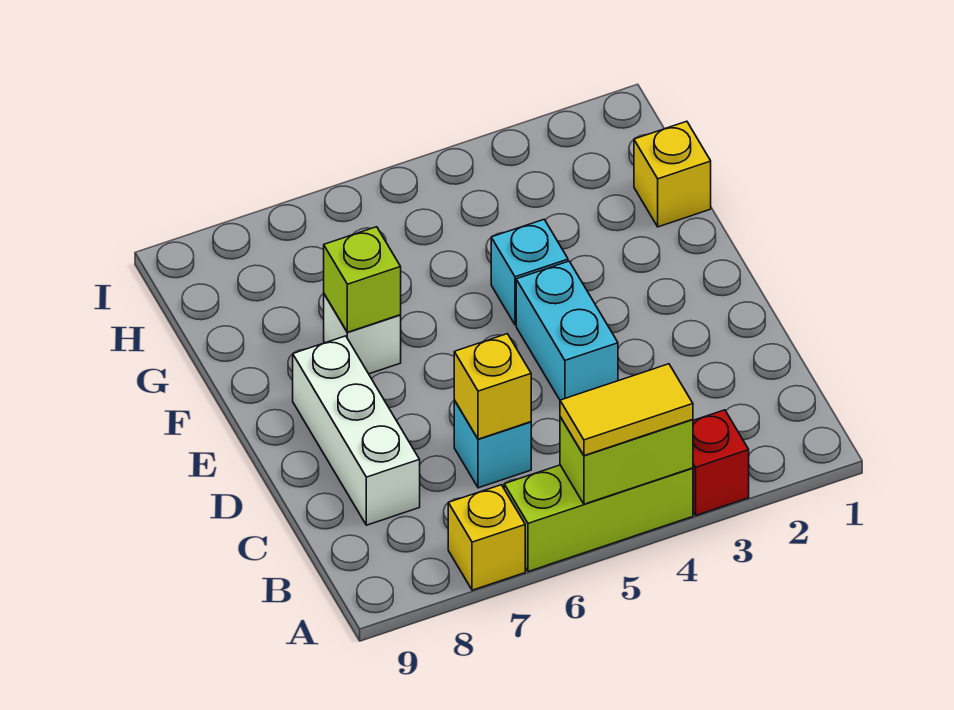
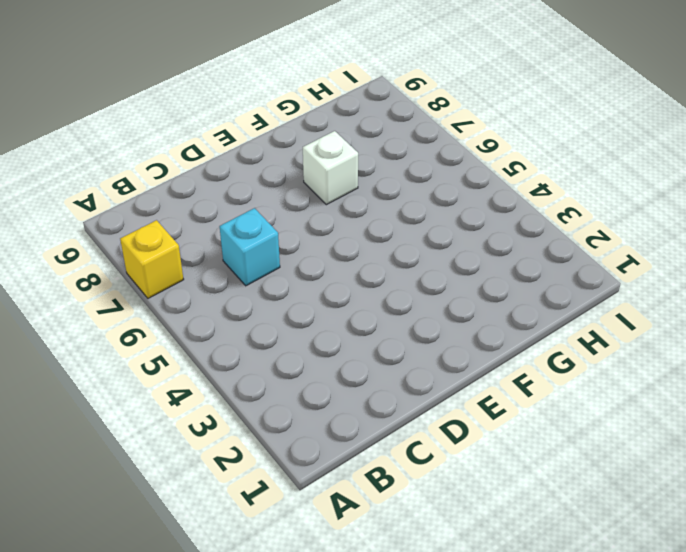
none -> red 1x1 brick [693,410,749,515]
none -> lime 1x3 brick [504,465,693,572]
none -> white 1x3 brick [293,336,420,525]

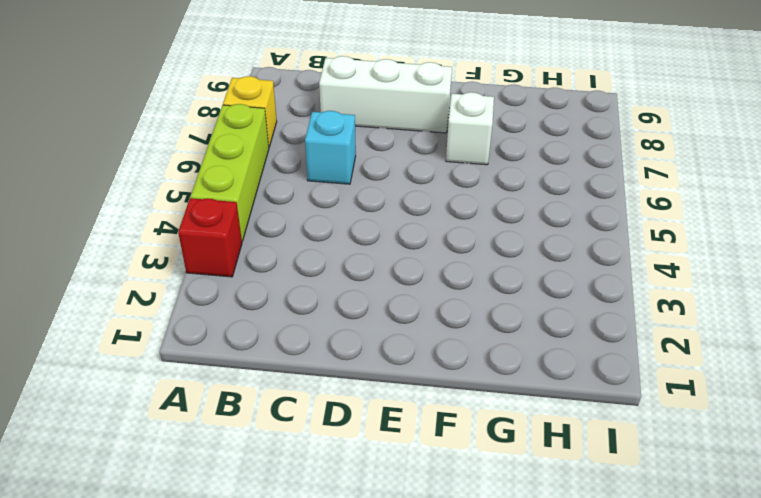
none -> cyan 1x2 brick [516,261,618,400]
none -> cyan 1x1 brick [491,220,568,325]
none -> yellow 1x1 brick [634,121,711,227]

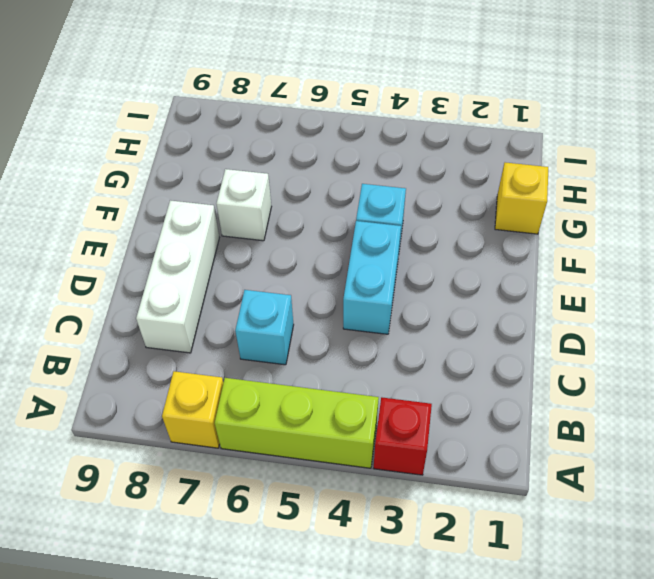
none -> lime 1x2 brick [560,417,693,504]
none -> yellow 1x1 brick [454,334,531,439]
none -> lime 1x1 brick [324,227,401,332]

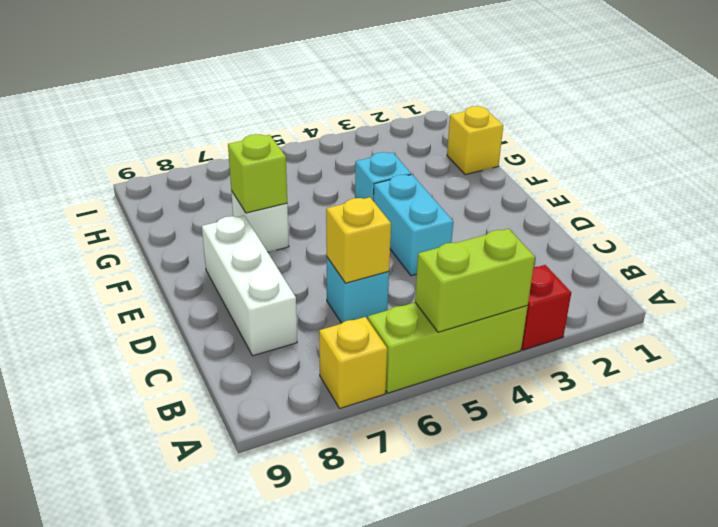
none -> yellow 1x2 tile [560,364,693,456]

